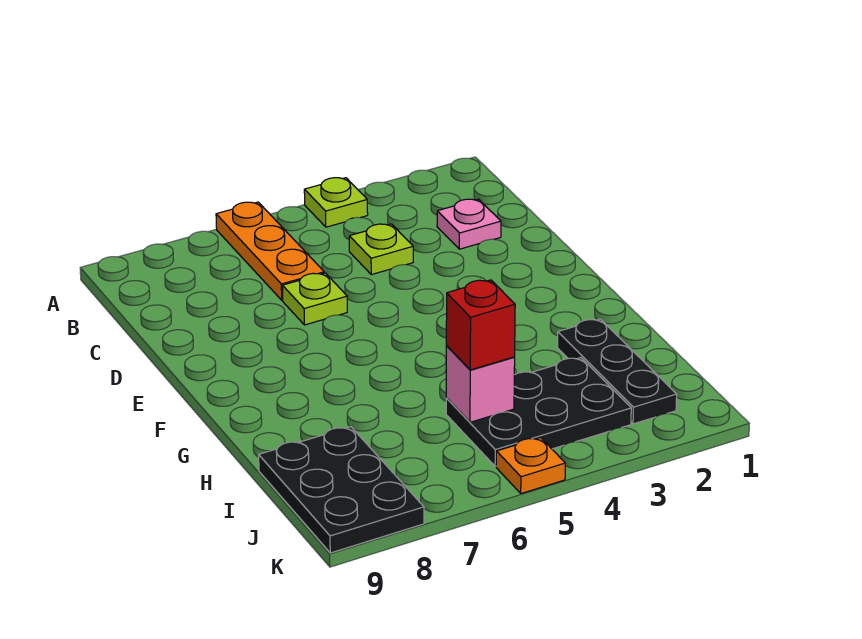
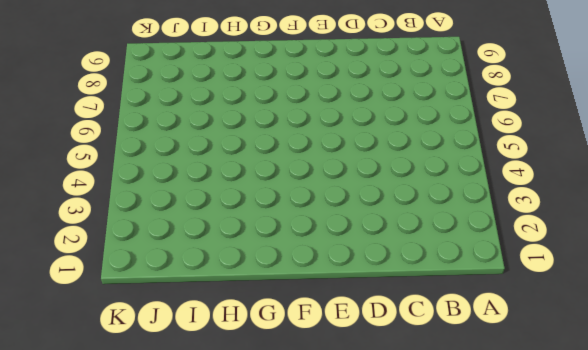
none -> lime 1x1 plate [304,178,368,227]
none -> orange 1x3 plate [216,202,324,300]

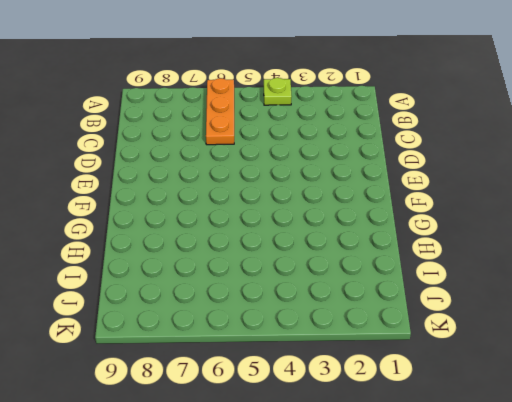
none -> pink 1x1 plate [437,199,501,249]
none -> lime 1x1 plate [349,224,413,275]

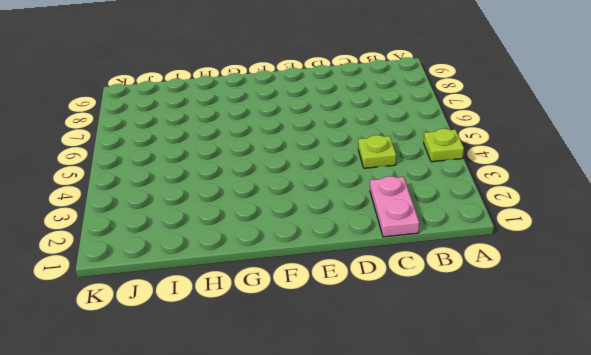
pink 1x2 plate [370,176,419,237] -> pink 1x1 plate [437,199,501,249]
none -> orange 1x3 plate [216,202,324,300]
none -> lime 1x1 plate [282,273,347,325]

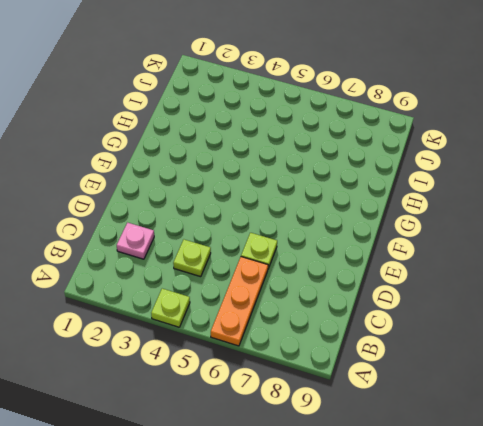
none -> black 1x3 plate [558,319,677,424]
none -> black 2x3 plate [446,358,631,466]

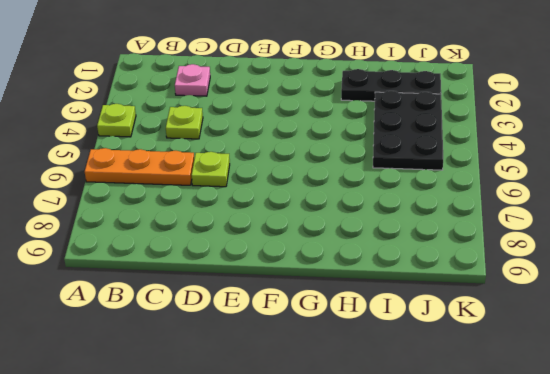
none -> black 2x3 plate [259,427,424,553]
none -> orange 1x1 plate [496,437,565,494]

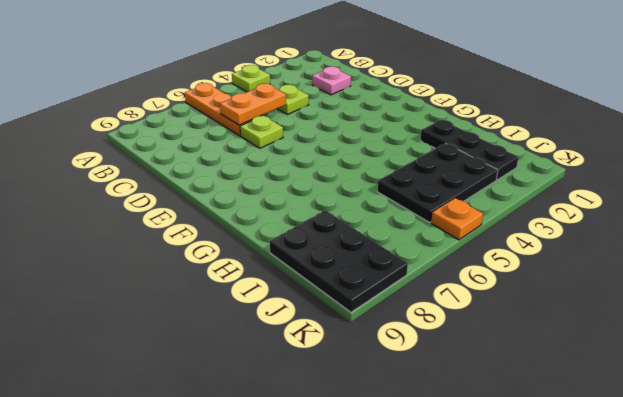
orange 1x2 plate [220,83,286,125] -> none
none -> pink 1x1 brick [446,346,515,422]
none -> red 1x1 brick [446,280,515,370]

